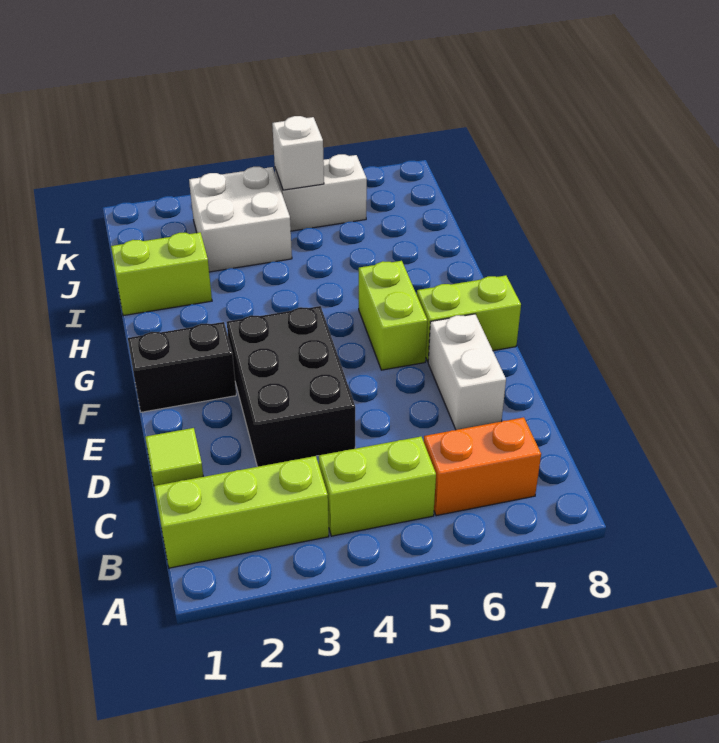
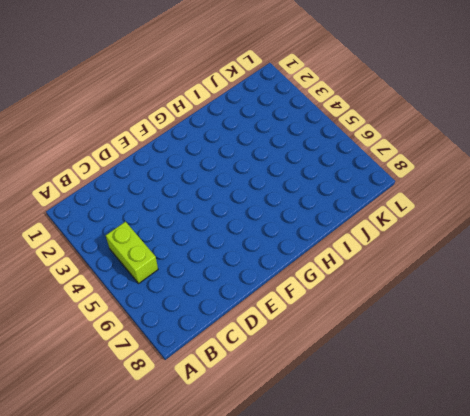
none -> lime 1x3 brick [154,456,329,568]
none -> orange 1x2 brick [424,417,541,516]
none -> lime 1x1 tile [145,428,203,486]

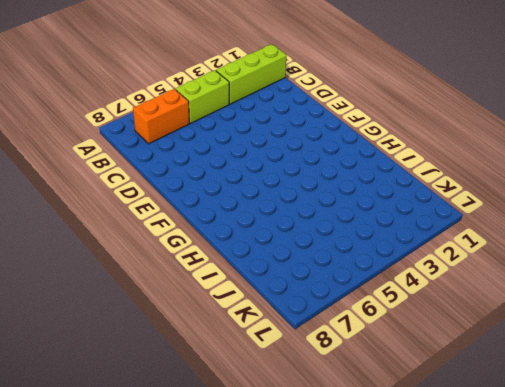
none -> lime 1x1 tile [145,428,203,486]
none -> black 2x3 brick [227,306,356,467]
none -> white 1x2 brick [428,314,506,430]

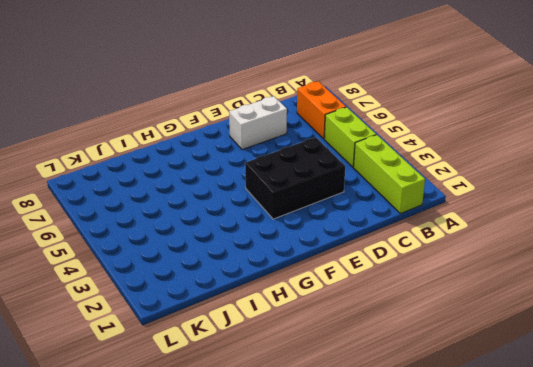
none -> lime 1x1 tile [145,428,203,486]
none -> black 1x2 brick [128,322,236,412]
none -> lime 1x2 brick [359,261,427,370]

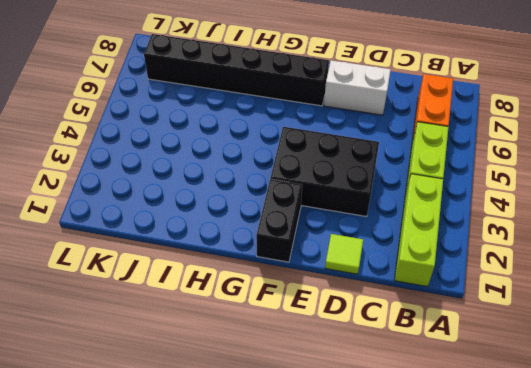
black 1x6 brick [144,34,329,106] -> lime 1x2 brick [417,275,521,362]
none -> lime 1x2 brick [359,261,427,370]
none -> lime 1x2 brick [111,232,212,316]
none -> white 2x2 brick [189,167,292,272]

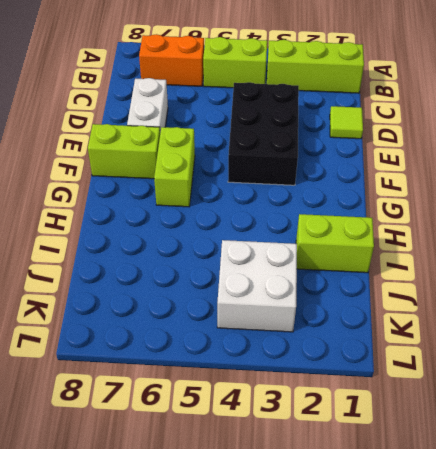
none -> black 1x2 brick [128,322,236,412]
none -> white 1x2 brick [275,154,367,231]
none -> white 1x1 brick [272,116,324,190]

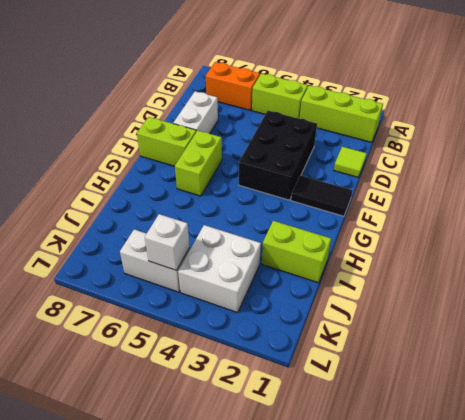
black 1x2 tile [291,175,353,216] -> black 1x2 brick [128,322,236,412]

